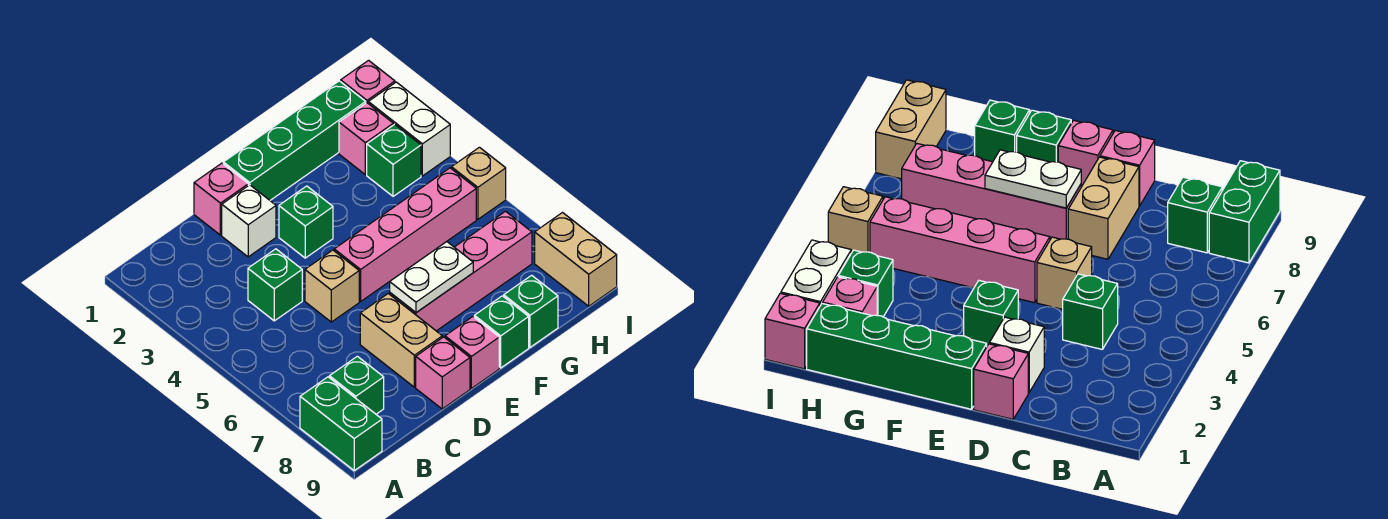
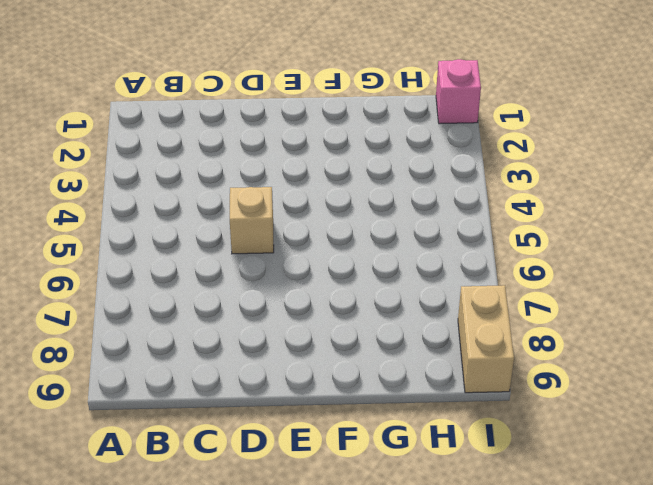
none -> green 1x2 brick [300,377,382,470]
none -> green 1x1 brick [329,356,384,414]
none -> green 1x1 brick [248,249,302,321]

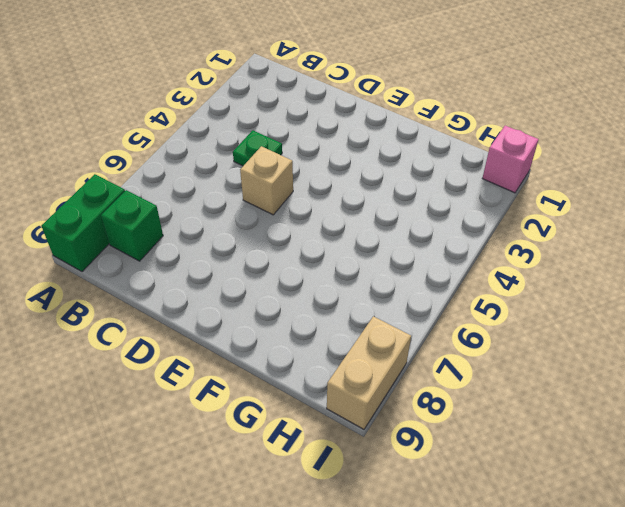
green 1x1 plate [233,130,282,166] -> green 1x1 brick [248,249,302,321]
none -> pink 1x1 brick [194,163,248,235]
none -> white 1x1 brick [222,185,276,257]
none -> tan 1x2 brick [360,294,442,387]

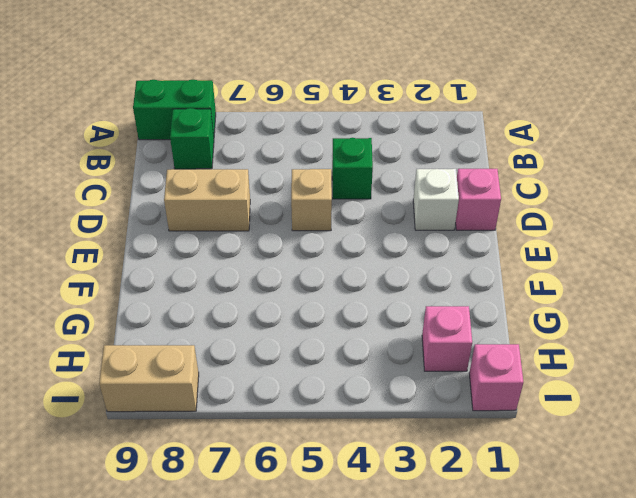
none -> pink 1x1 brick [416,337,470,409]
none -> green 1x4 brick [223,81,366,200]
none -> green 1x1 brick [279,186,333,258]

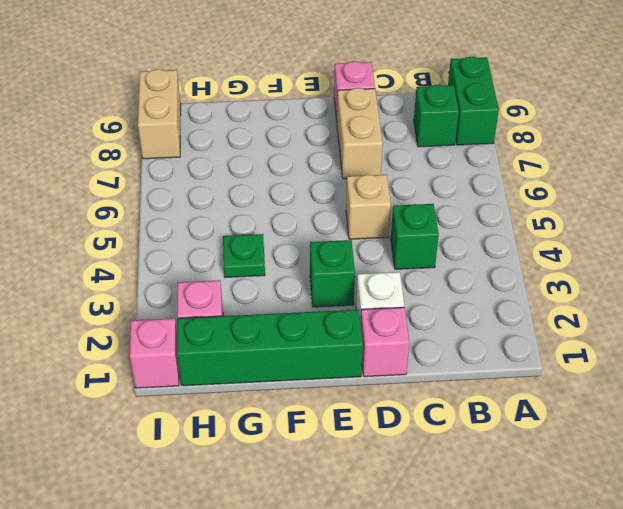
green 1x1 plate [223,234,265,277] -> none
none -> pink 1x4 brick [334,168,476,301]
none -> pink 1x4 brick [390,211,532,331]
none -> pink 1x1 brick [445,317,499,388]

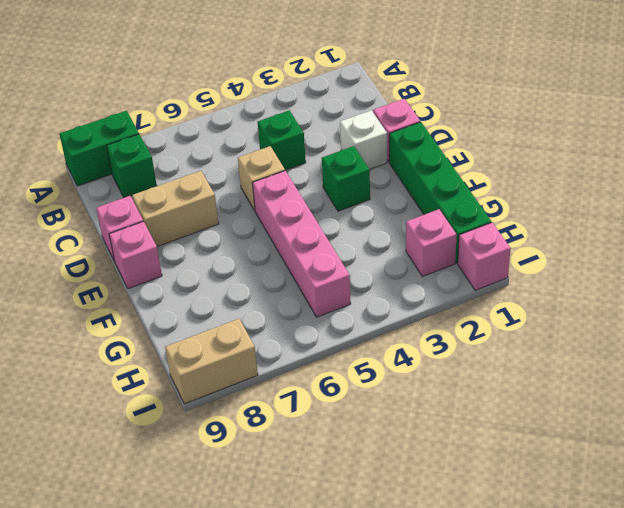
none -> pink 1x4 brick [390,211,532,331]
none -> green 1x1 brick [474,296,529,368]
none -> green 1x1 brick [504,275,558,347]

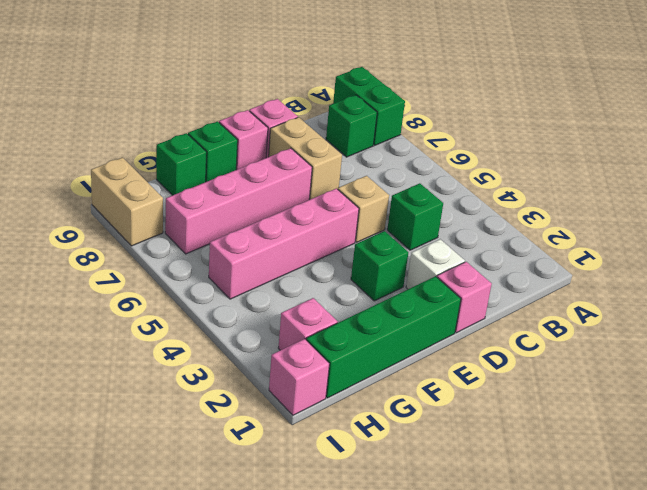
none -> green 1x1 brick [367,124,421,196]
none -> white 1x2 brick [368,82,450,176]
none -> tan 1x1 brick [452,147,506,219]

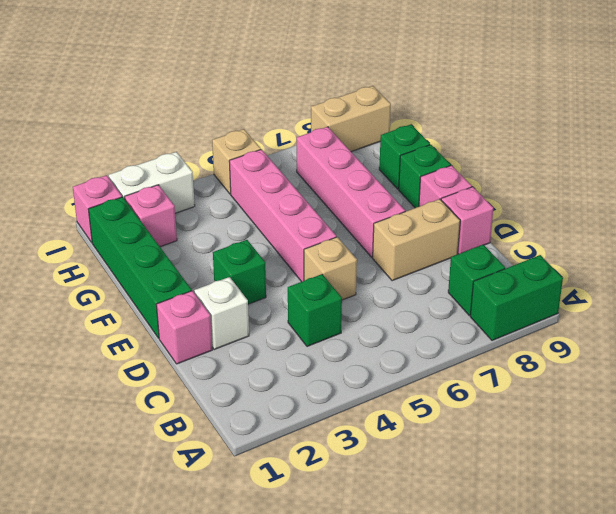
none -> green 1x1 brick [367,124,421,196]
none -> white 1x2 plate [390,242,473,313]

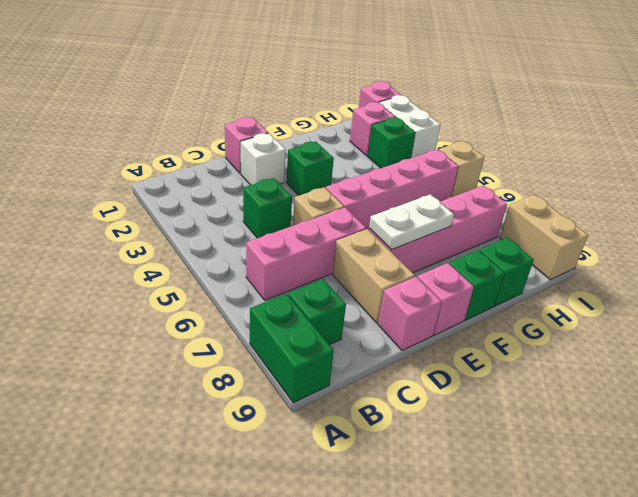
pink 1x3 brick [246,207,366,300] -> none
none -> green 1x4 brick [223,81,366,200]

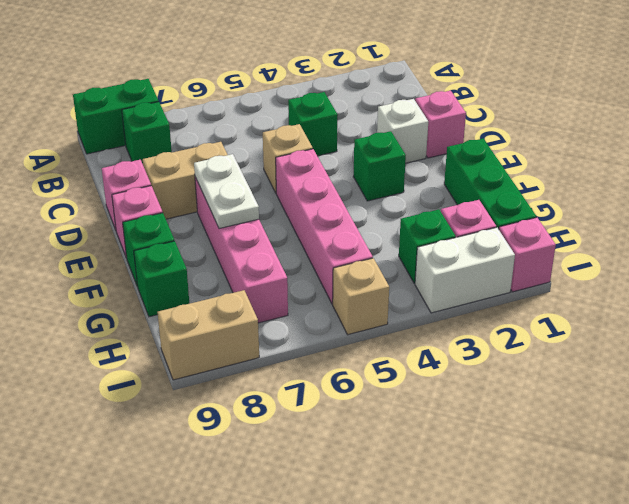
green 1x3 brick [444,139,536,229] -> green 1x4 brick [223,81,366,200]

